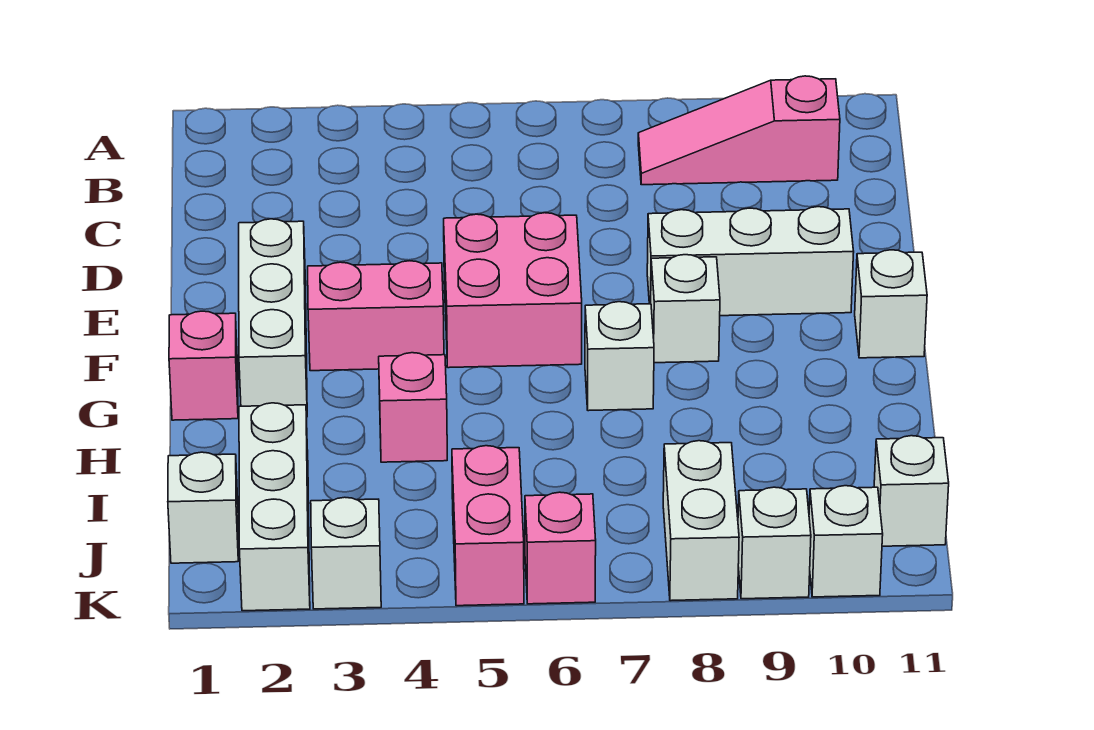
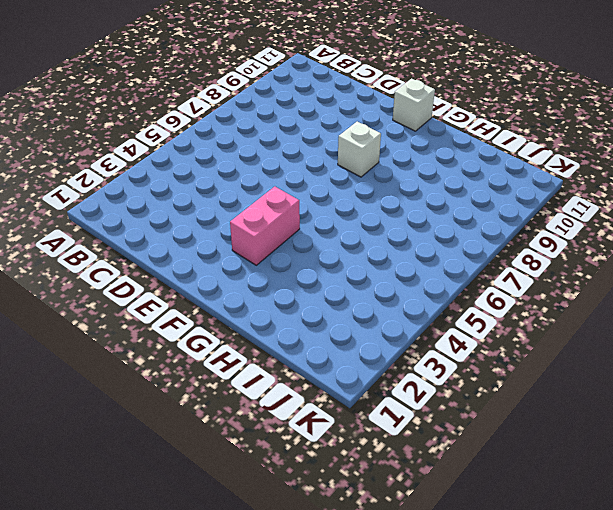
none -> pink 1x3 slope [638,76,840,185]
none -> white 1x3 brick [239,219,307,417]
none -> pink 2x2 brick [444,213,582,368]

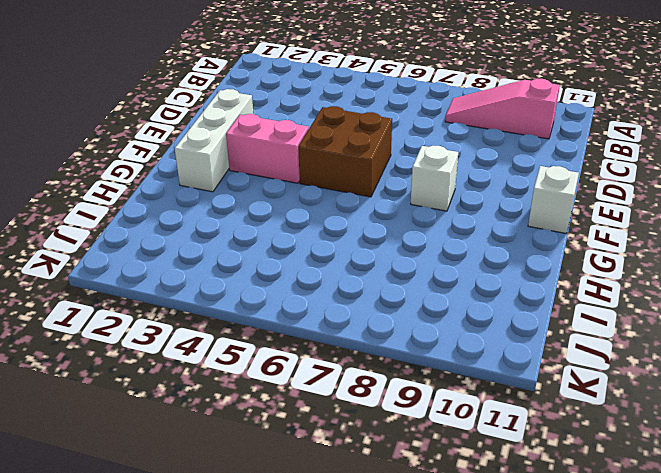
brown 2x2 brick [298,106,392,197] -> pink 2x2 brick [444,213,582,368]
none -> white 1x3 brick [647,207,854,316]
none -> pink 1x1 brick [169,311,238,420]
none -> white 1x1 brick [585,302,654,411]

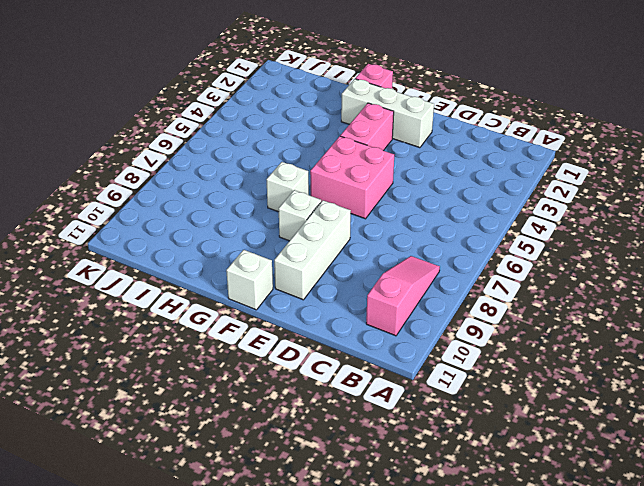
none -> pink 1x1 brick [379,353,447,462]
none -> white 1x3 brick [239,403,310,611]
none -> white 1x1 brick [168,452,238,563]

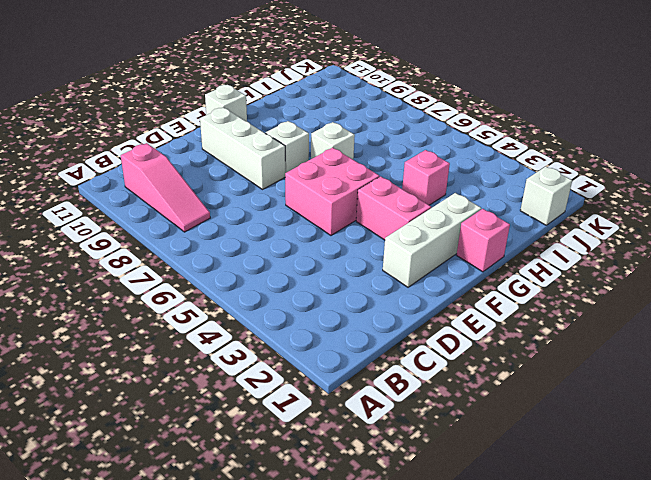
none -> white 1x3 brick [239,403,310,611]
none -> pink 1x2 brick [452,446,524,606]
none -> white 1x2 brick [663,441,739,601]

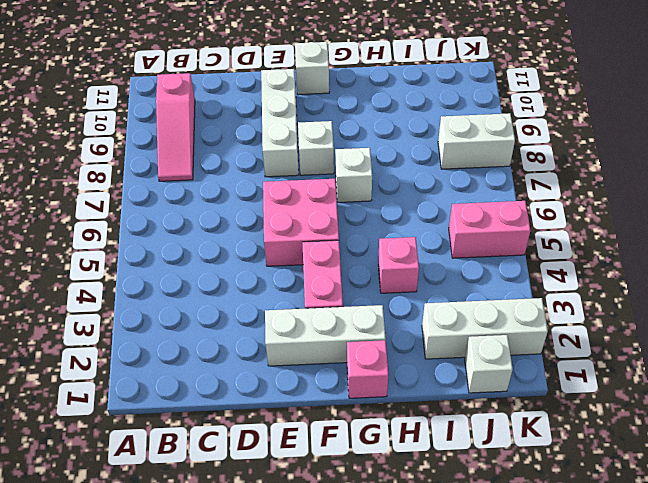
none -> white 1x1 brick [874,436,949,546]
none -> white 1x1 brick [311,497,381,609]
none -> pink 1x1 brick [525,492,596,604]

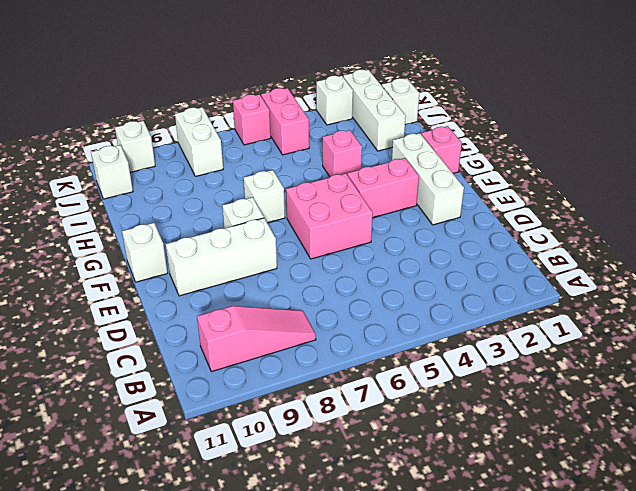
none -> white 1x1 brick [738,487,811,599]

